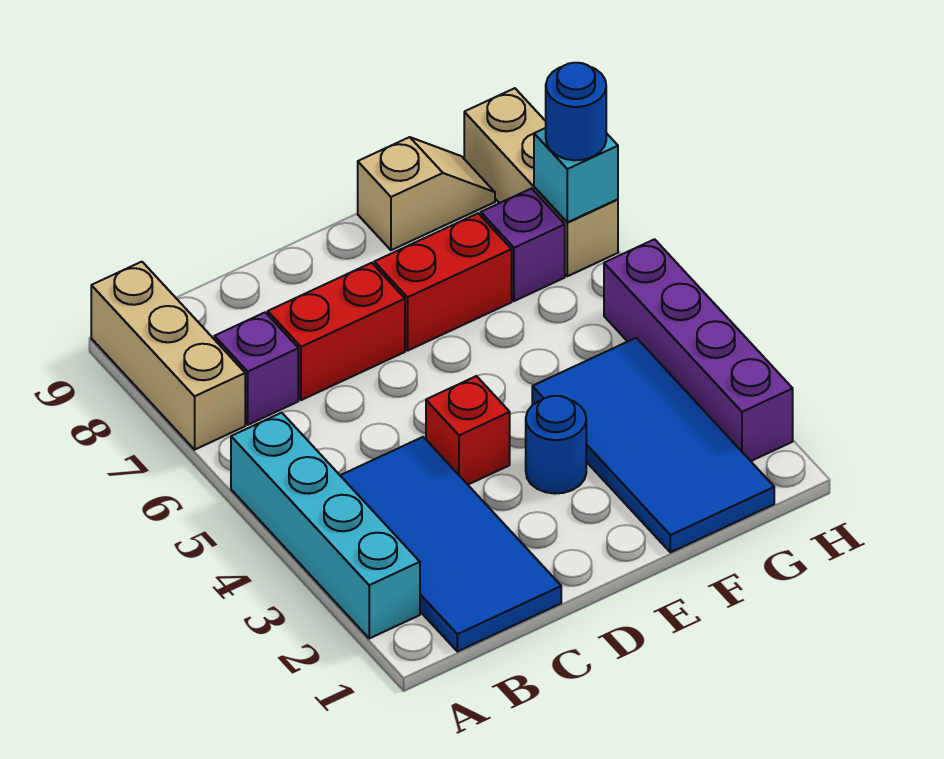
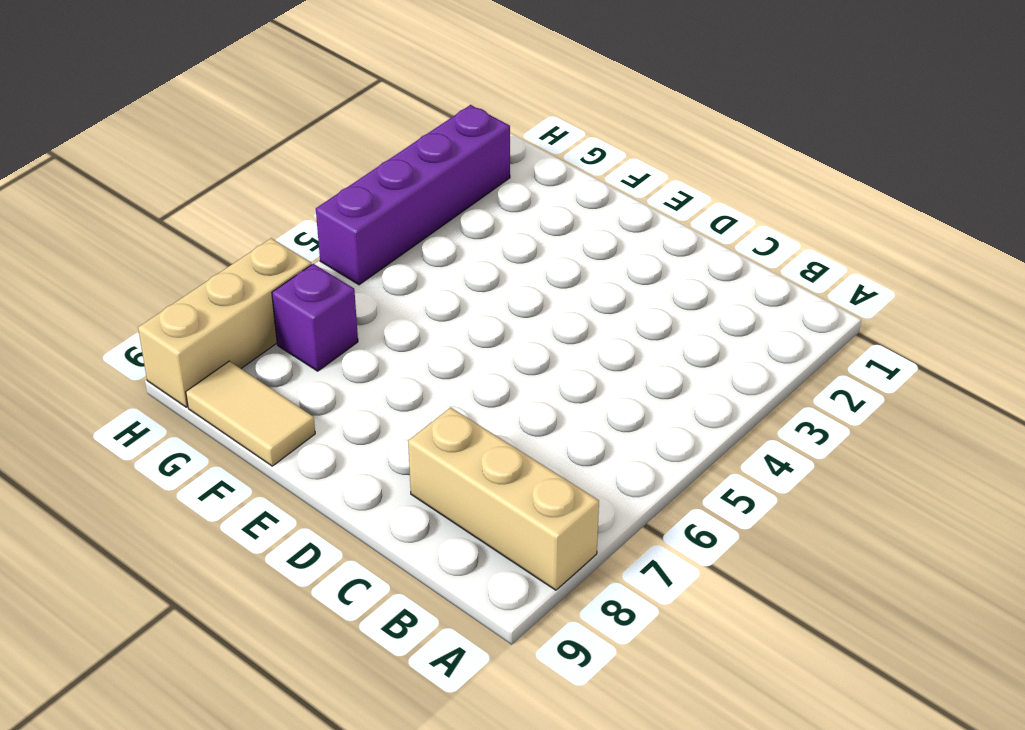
tan 1x3 brick [408,407,599,590] -> tan 1x3 brick turned to [91,262,245,450]
tan 1x2 tile [186,361,315,466] -> tan 1x2 slope [358,137,495,250]
none -> cyan 1x4 brick [231,413,420,638]
none -> blue 2x4 tile [340,437,561,652]
none -> purple 1x1 brick [215,313,298,425]

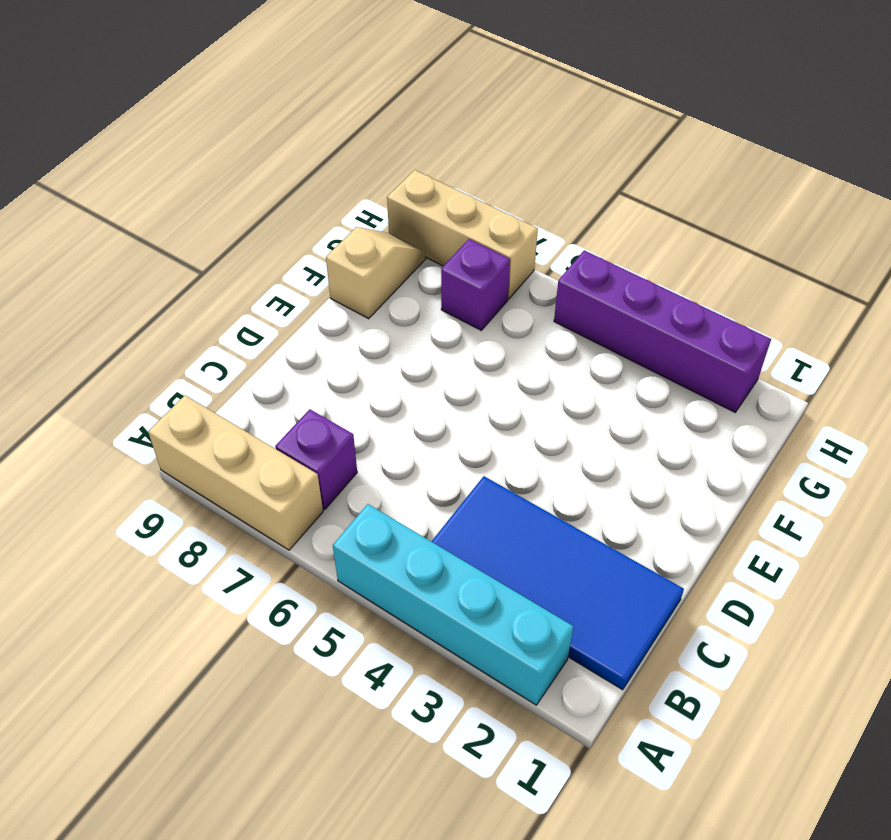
none -> red 1x2 brick [268,263,405,400]
none -> red 1x1 brick [426,376,510,485]
none -> blue 1x1 round brick [526,396,586,494]

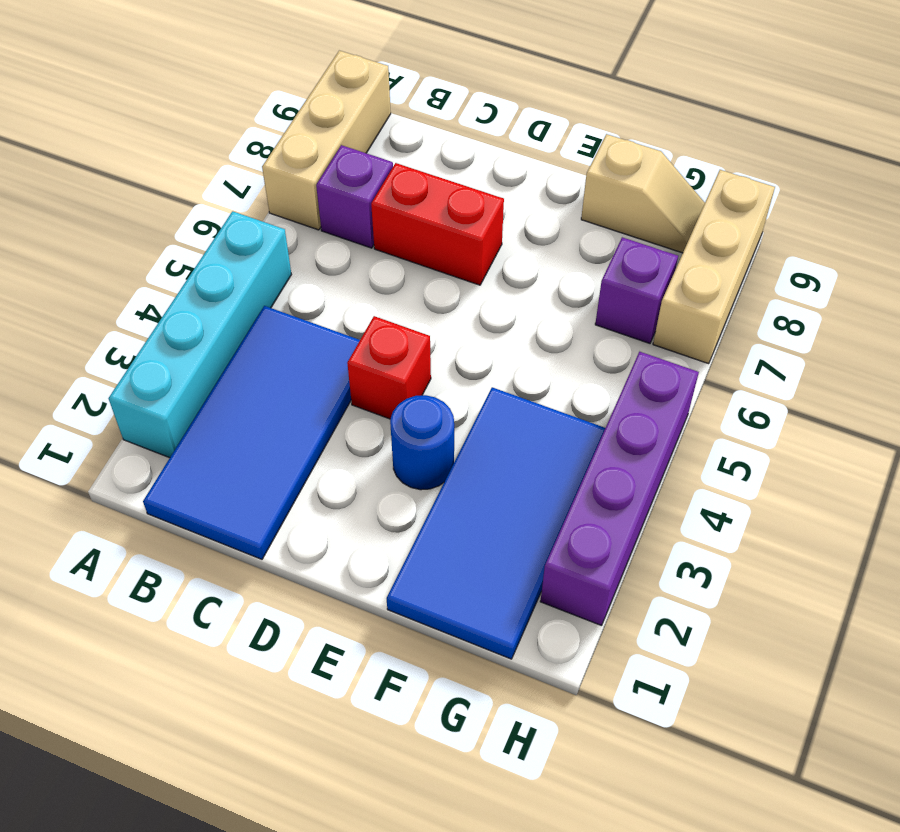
none -> red 1x2 brick [374,213,512,350]
none -> cyan 1x1 brick [534,128,618,222]
none -> blue 1x1 round brick [546,63,606,160]

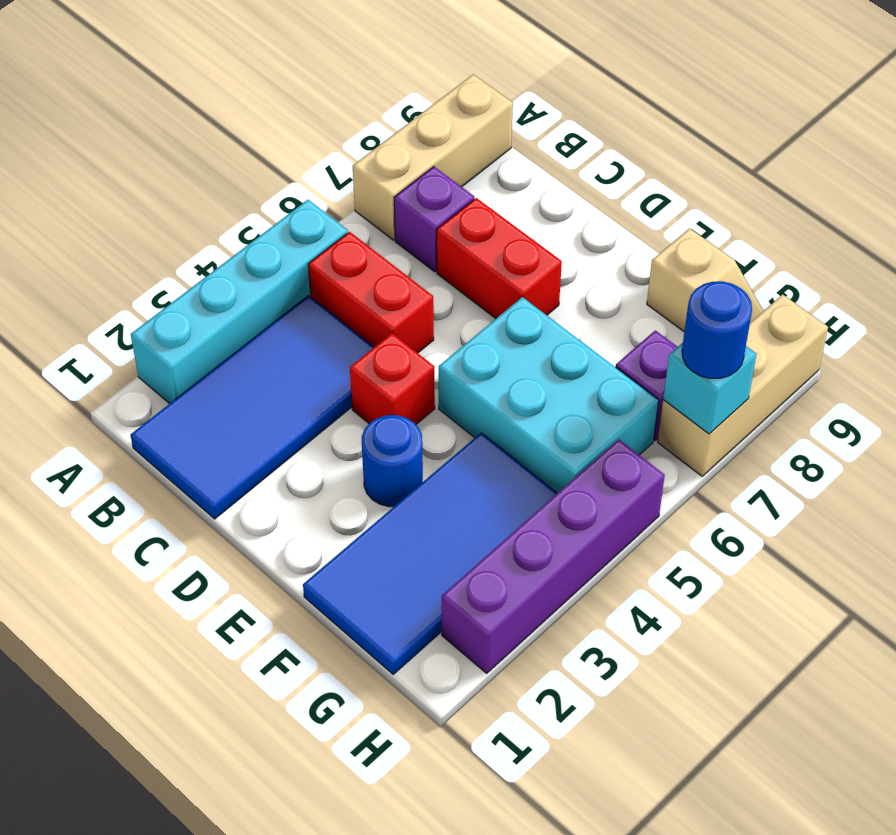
red 1x2 brick [308,232,434,353] -> red 1x2 brick moved to [374,213,512,350]
cyan 2x3 brick [439,297,659,493] -> none

